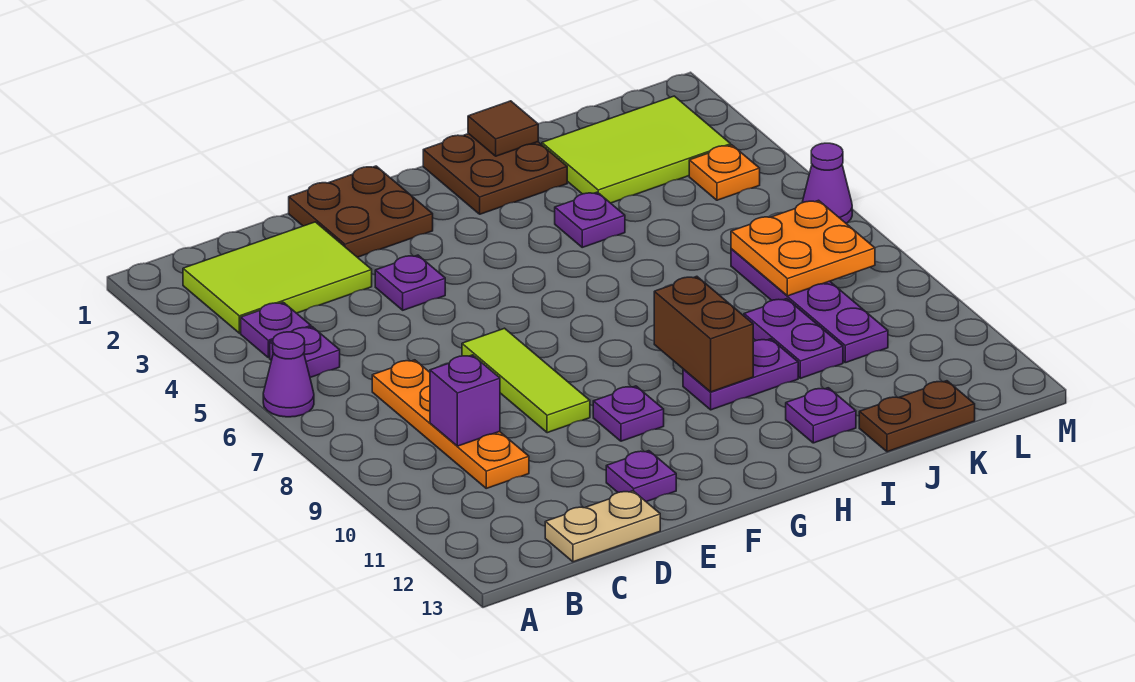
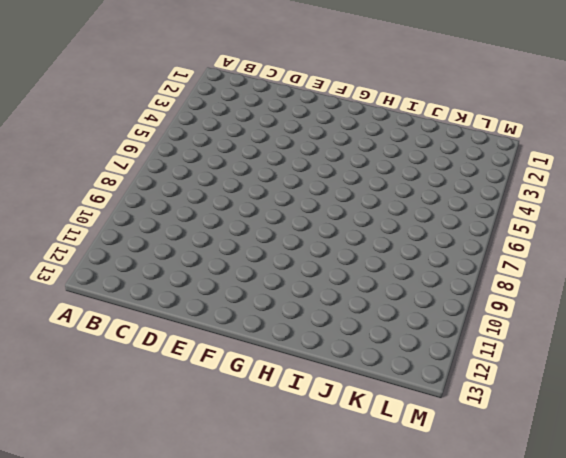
none -> purple 1x1 cone [263,332,314,417]
none -> lime 2x3 tile [183,222,372,333]
none -> purple 1x1 plate [241,302,311,358]

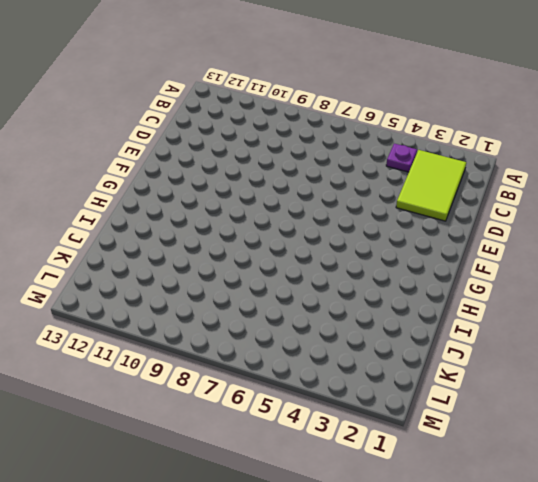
none -> purple 1x1 cone [263,332,314,417]
none -> purple 1x1 plate [270,327,340,377]
none -> orange 1x4 plate [372,360,529,488]

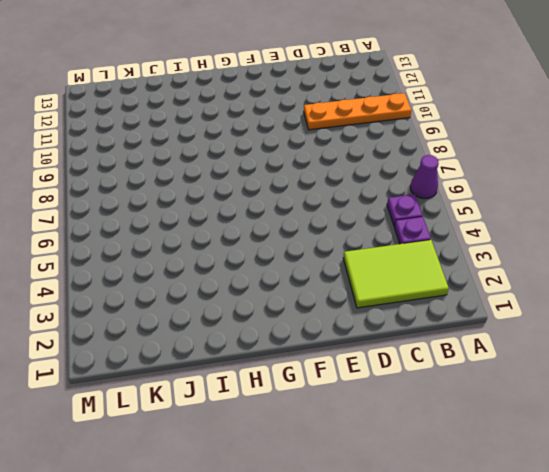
orange 1x4 plate [304,93,411,130] -> orange 1x4 plate turned to [372,360,529,488]
none -> tan 1x2 plate [545,491,660,562]
none -> brown 2x2 plate [289,166,433,257]
none -> purple 1x1 plate [375,255,445,310]

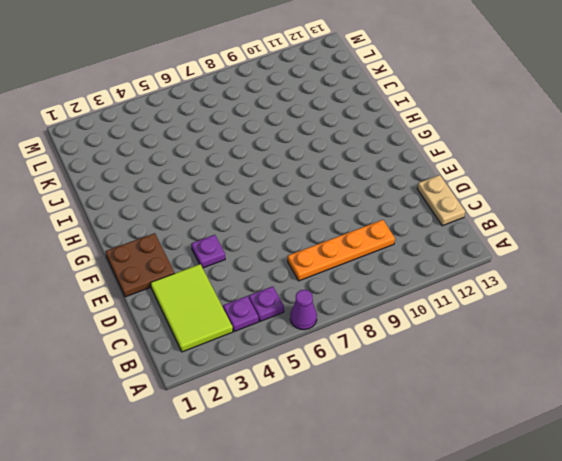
none -> lime 1x3 tile [462,328,590,433]
none -> purple 1x1 plate [606,451,676,502]
none -> purple 1x1 plate [593,386,664,441]

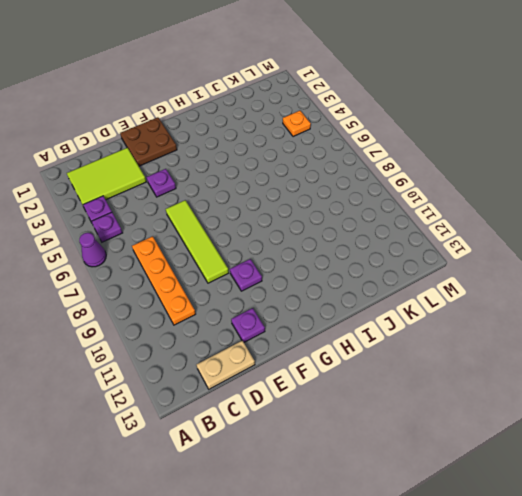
lime 1x4 tile [166,200,229,283] -> lime 1x3 tile [462,328,590,433]
none -> brown 2x2 plate [423,134,567,214]
none -> purple 1x2 plate [683,339,798,410]
none -> purple 1x1 plate [555,192,625,247]

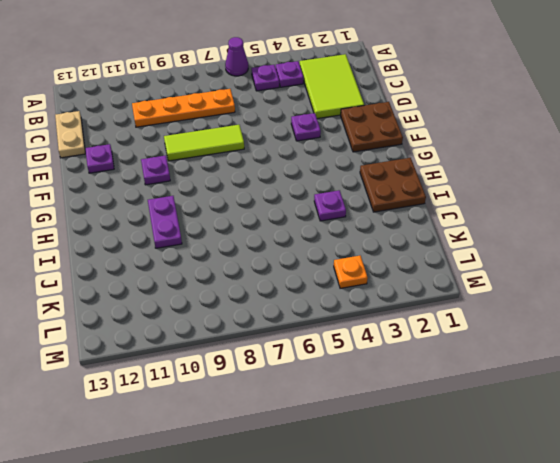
none -> purple 1x1 plate [786,388,856,443]
none -> lime 2x3 tile [542,96,731,203]
none -> purple 1x2 plate [744,299,843,378]

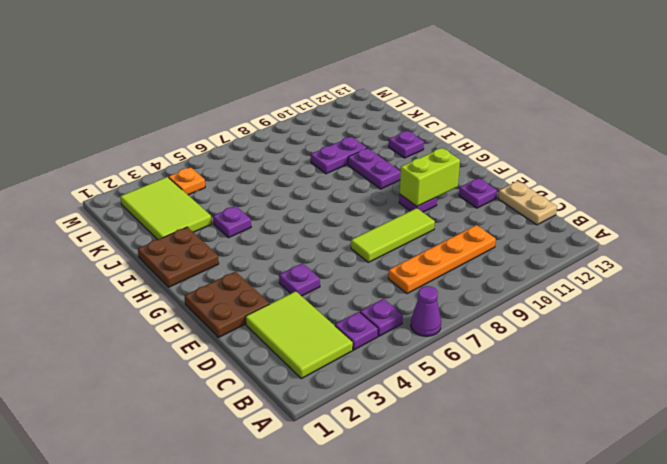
lime 1x2 brick [400,148,460,206] -> none
none -> brown 1x2 plate [859,381,975,452]
none -> purple 1x4 plate [731,249,888,363]
none -> purple 1x1 cone [802,143,852,223]

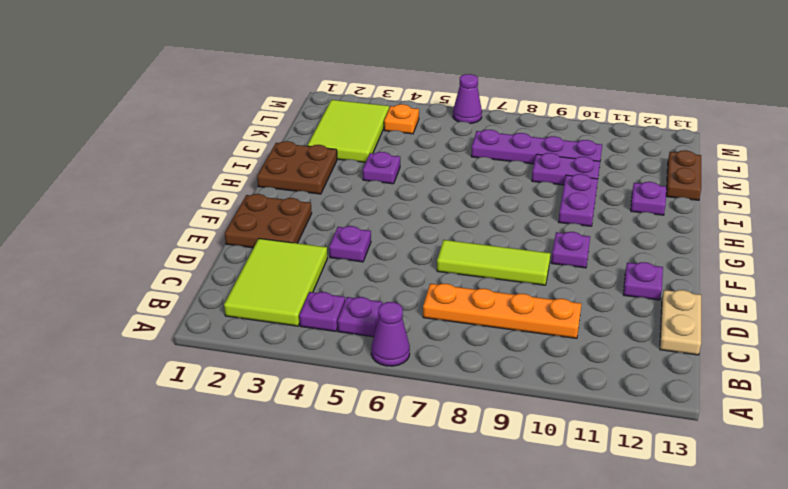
none -> purple 1x1 brick [430,355,500,446]
none -> brown 1x2 brick [654,276,753,392]
none -> brown 1x1 tile [468,101,538,156]

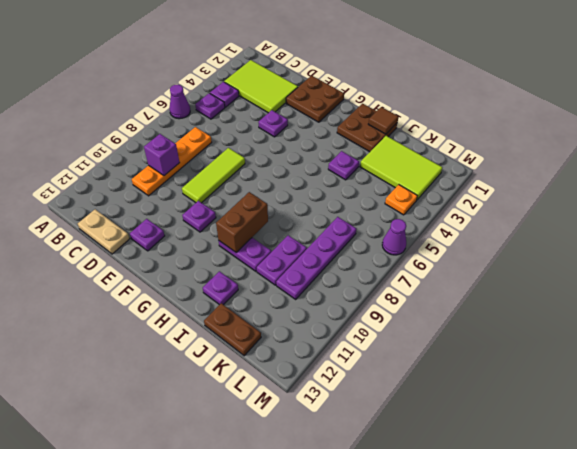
none -> orange 2x2 plate [731,200,875,296]

